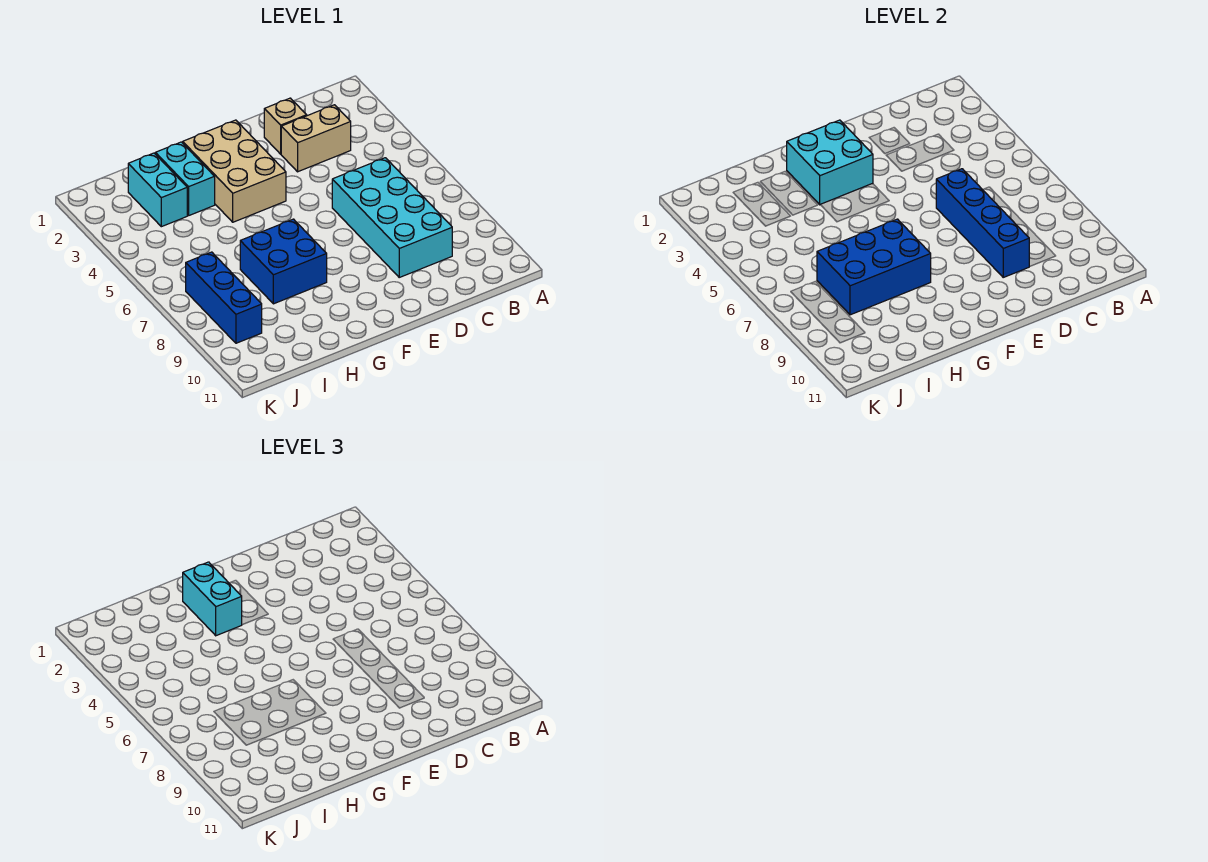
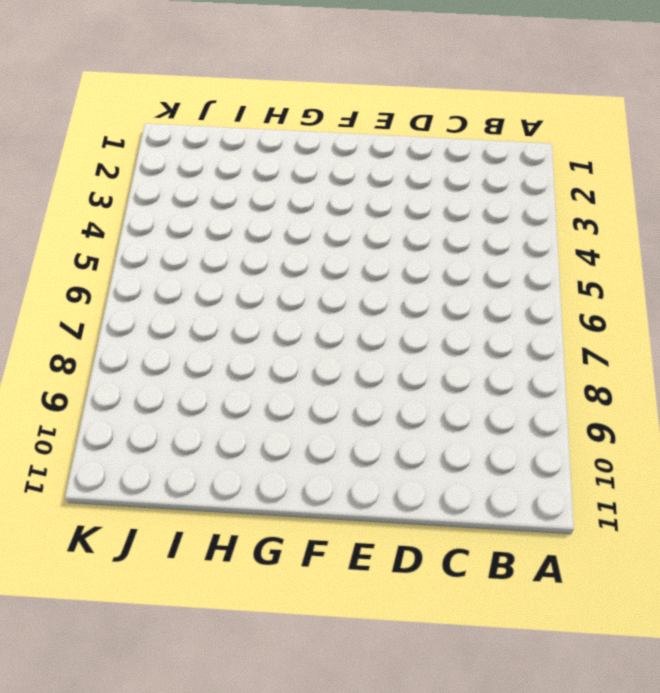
none -> tan 1x2 brick [281,105,351,172]
none -> cyan 2x4 brick [332,158,452,277]
none -> tan 1x1 brick [264,98,307,154]

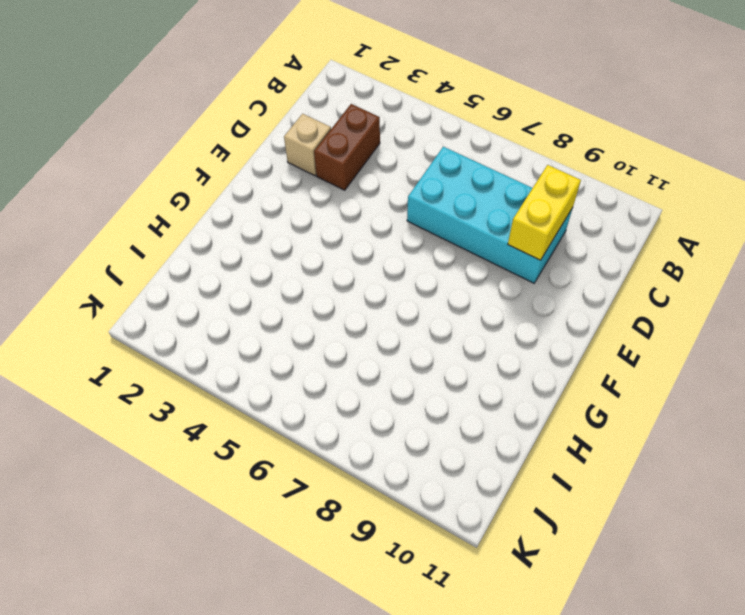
brown 1x2 brick [314,104,380,190] -> tan 1x2 brick [281,105,351,172]
yellow 1x2 brick [508,165,581,260] -> blue 1x4 brick [936,169,1029,277]
none -> tan 2x3 brick [183,120,286,222]
none -> blue 2x2 brick [240,219,327,304]
none -> cyan 1x2 brick [155,142,215,215]

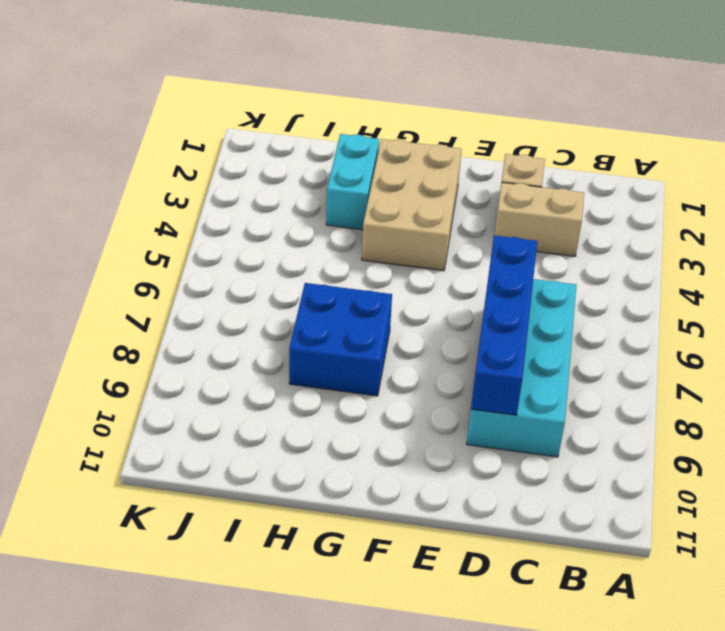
none -> cyan 1x2 brick [128,153,187,227]
none -> blue 1x3 brick [186,252,262,343]
none -> cyan 2x2 brick [787,120,873,205]

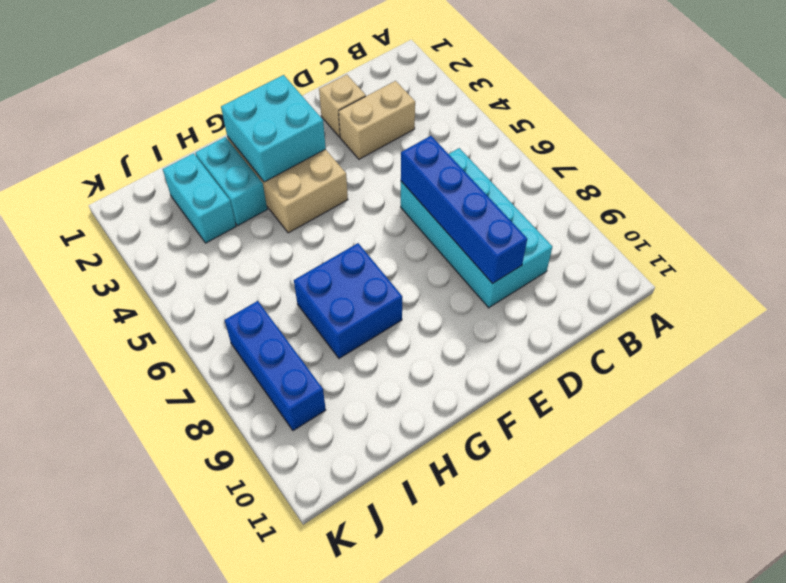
none -> blue 2x3 brick [817,219,931,315]
none -> cyan 1x2 brick [183,562,242,636]

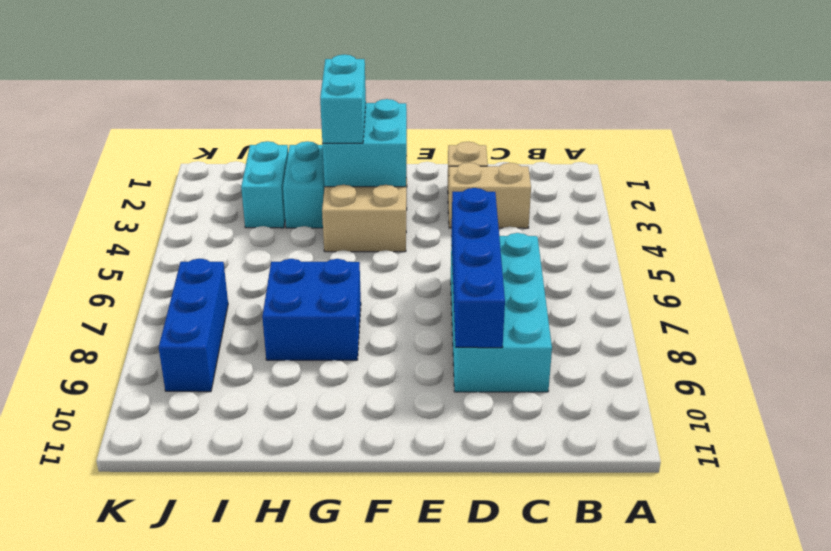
none -> blue 2x3 brick [817,219,931,315]

